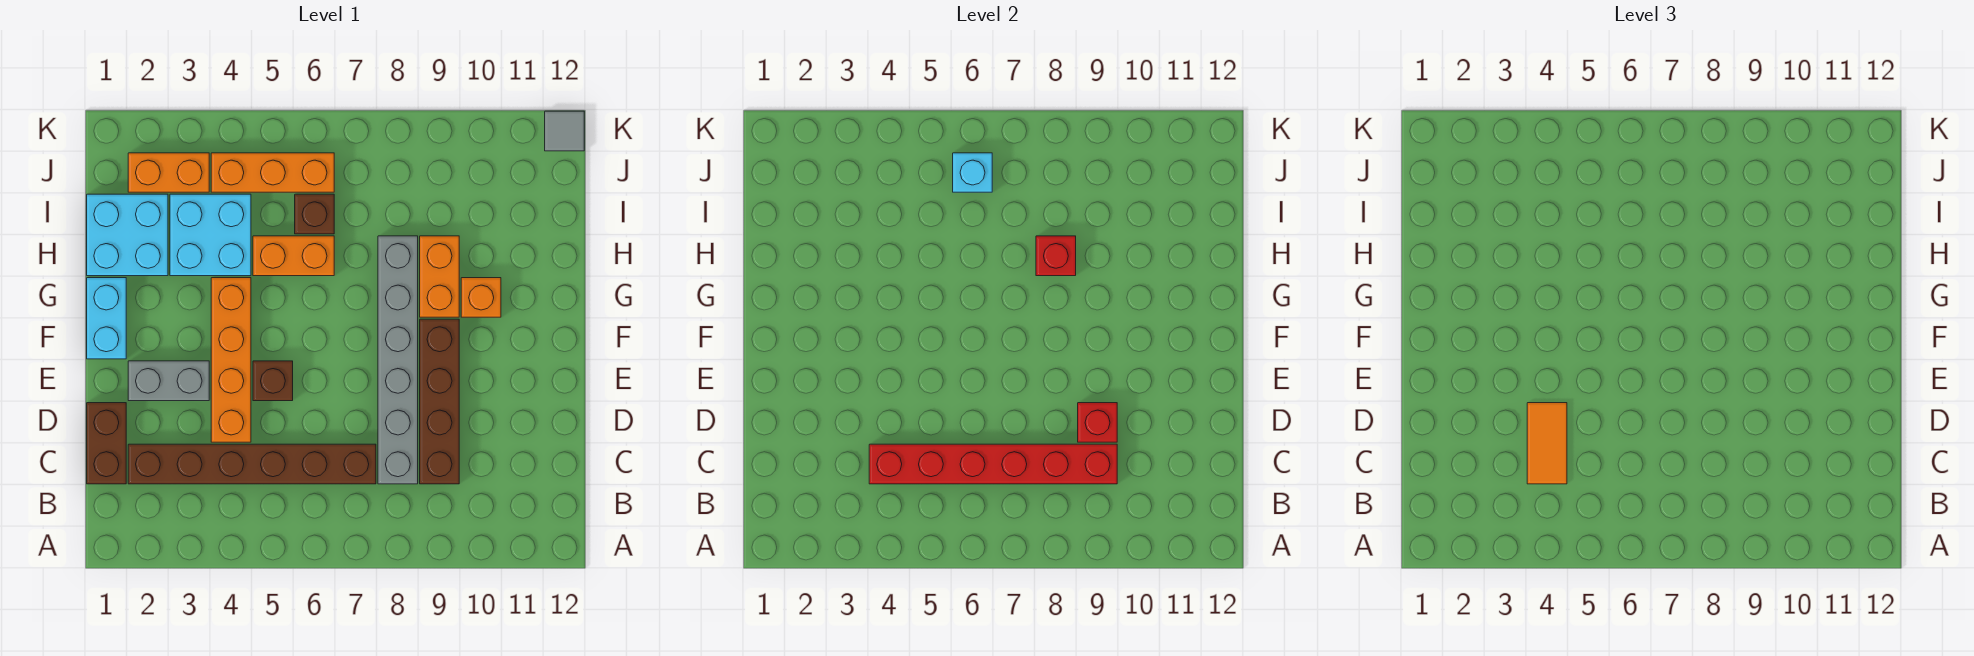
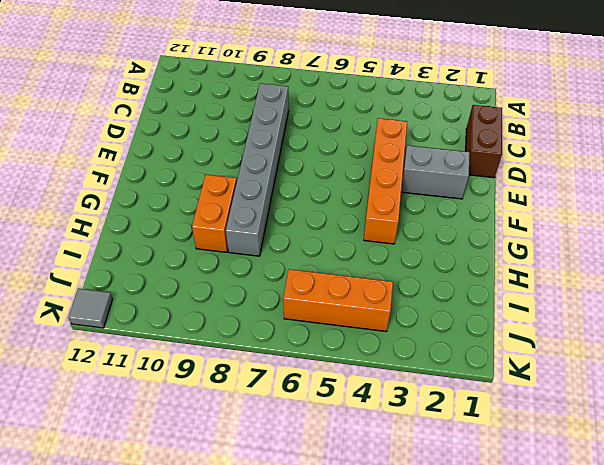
none -> brown 1x6 brick [128,444,376,484]
none -> brown 1x4 brick [420,319,459,484]
none -> brown 1x1 brick [253,361,293,401]

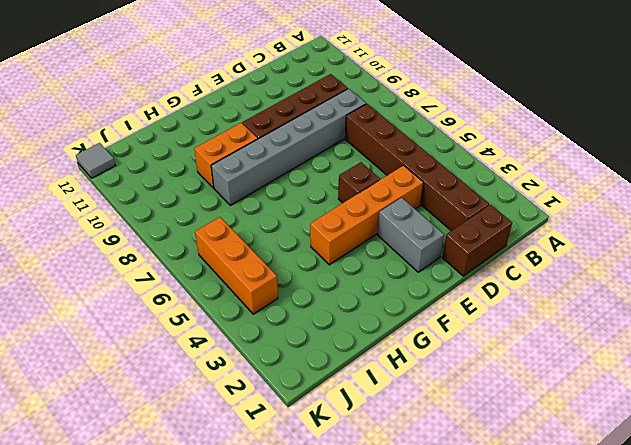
none -> cyan 1x2 brick [87,278,126,359]
none -> orange 1x1 brick [461,278,501,317]
none -> cyan 2x2 brick [87,194,168,276]

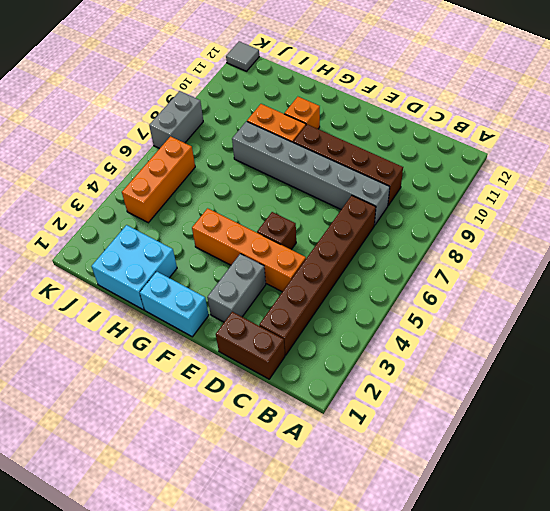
grey 1x2 brick [149,91,203,149] -> none
none -> cyan 2x2 brick [170,194,251,276]
none -> orange 1x2 brick [253,236,334,276]
none -> brown 1x1 brick [295,194,334,234]

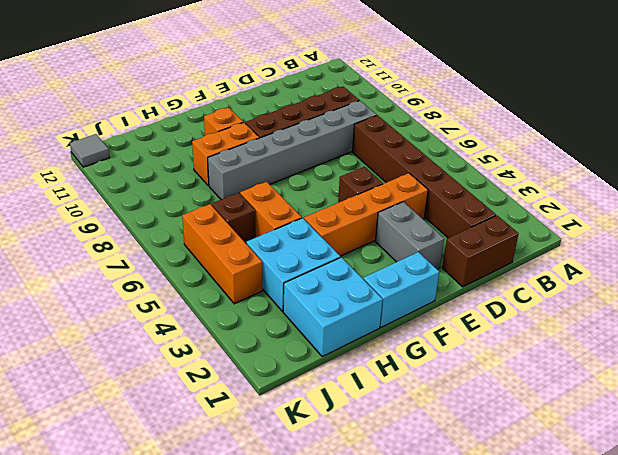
none -> orange 1x2 brick [128,153,209,192]
none -> red 1x6 brick [869,444,1117,484]
none -> red 1x1 brick [1078,403,1117,442]

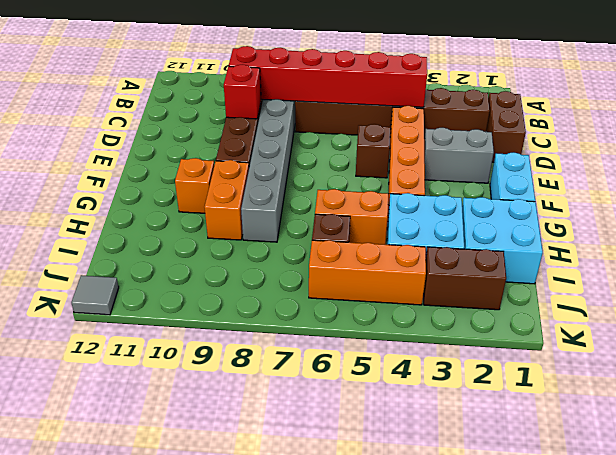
brown 1x2 brick [424,247,506,310] -> orange 1x2 brick [128,153,209,192]
none -> red 1x1 brick [1036,236,1076,276]
none -> cyan 1x1 brick [953,153,992,192]
none -> orange 1x2 tile [1527,403,1567,484]

